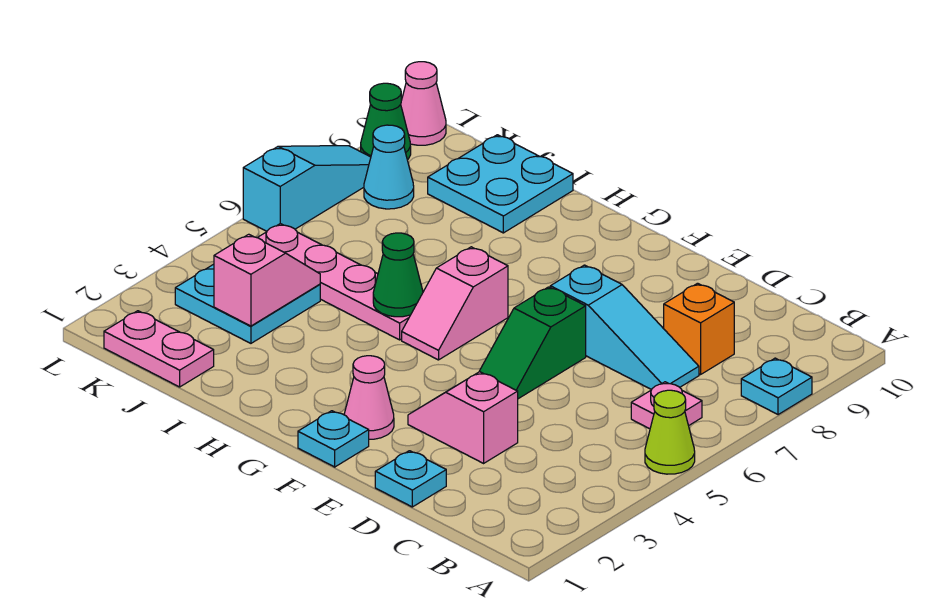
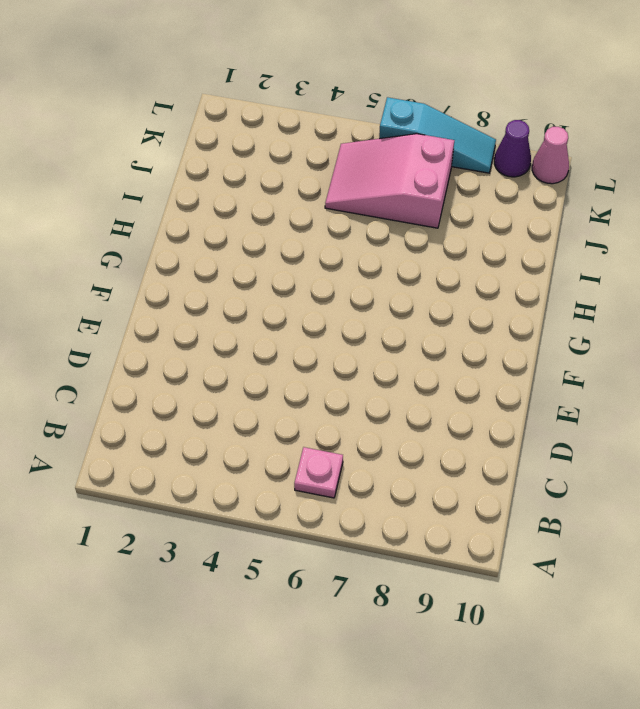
pink 2x3 slope [325,134,454,228] -> pink 1x4 plate [258,224,410,340]
purple 1x1 cone [494,120,531,177] -> green 1x1 cone [361,83,411,160]
none -> lime 1x1 cone [645,390,695,474]
none -> cyan 1x1 plate [741,358,812,415]
none -> cyan 1x3 slope [550,265,699,390]

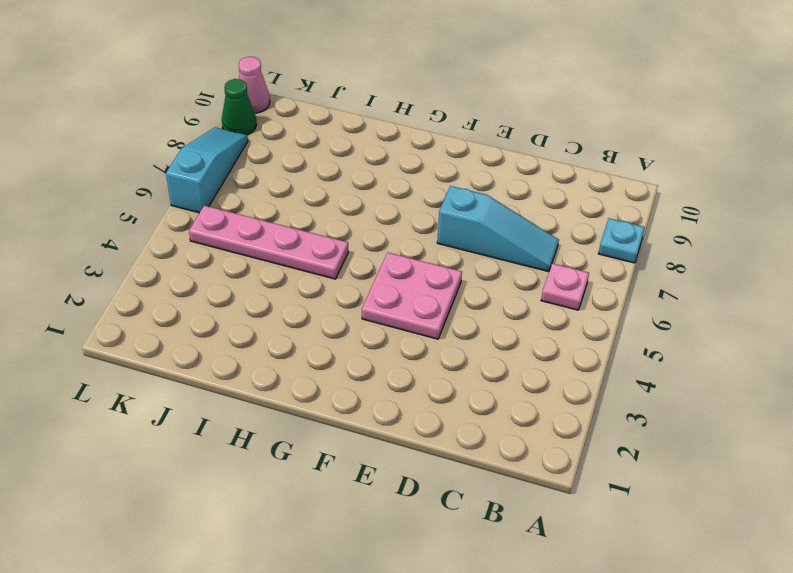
pink 2x2 plate [362,253,462,339] -> green 1x2 slope [479,287,586,399]
none -> lime 1x1 cone [645,390,695,474]
none -> orange 1x1 brick [664,283,734,375]
none -> cyan 1x1 plate [375,451,446,507]

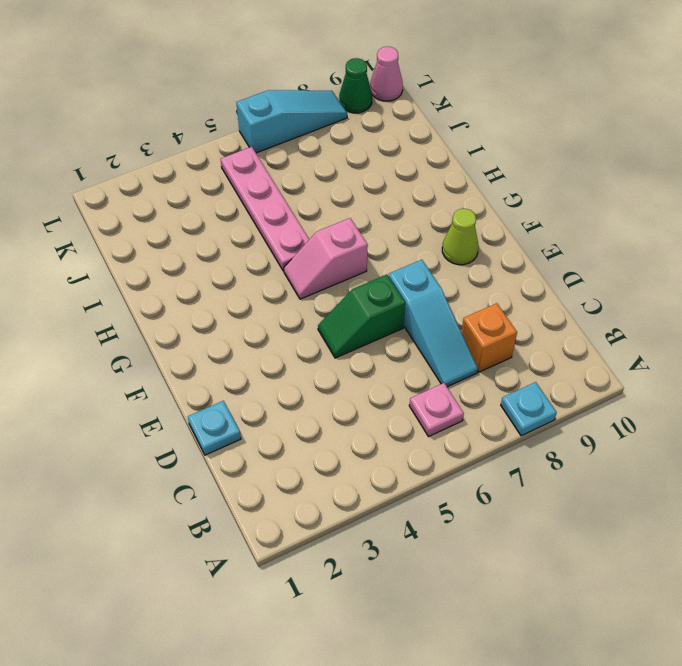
lime 1x1 cone [442,209,479,265] -> lime 1x1 cone moved to [645,390,695,474]
none -> pink 1x2 slope [408,372,518,463]
none -> cyan 1x1 plate [298,411,369,467]
none -> pink 1x1 cone [344,356,394,439]

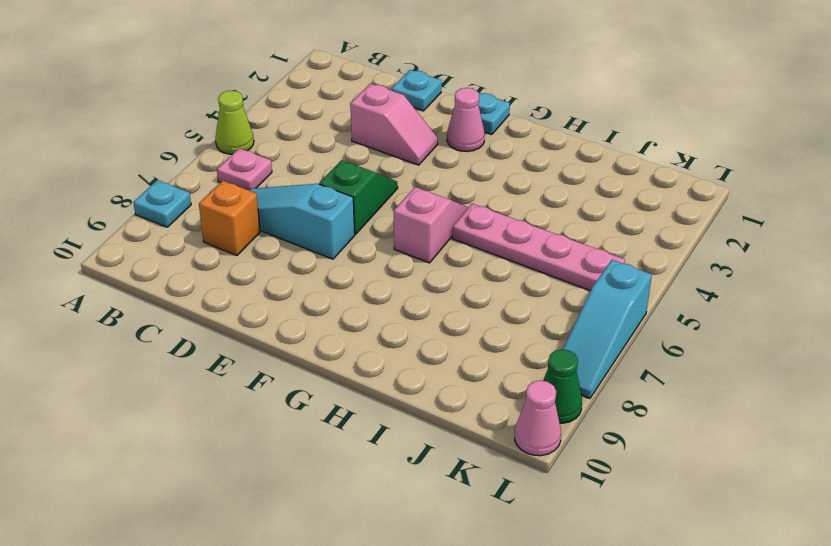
none -> cyan 2x2 plate [428,135,573,233]
none -> pink 1x2 plate [104,311,214,387]
none -> cyan 2x2 plate [175,264,320,343]

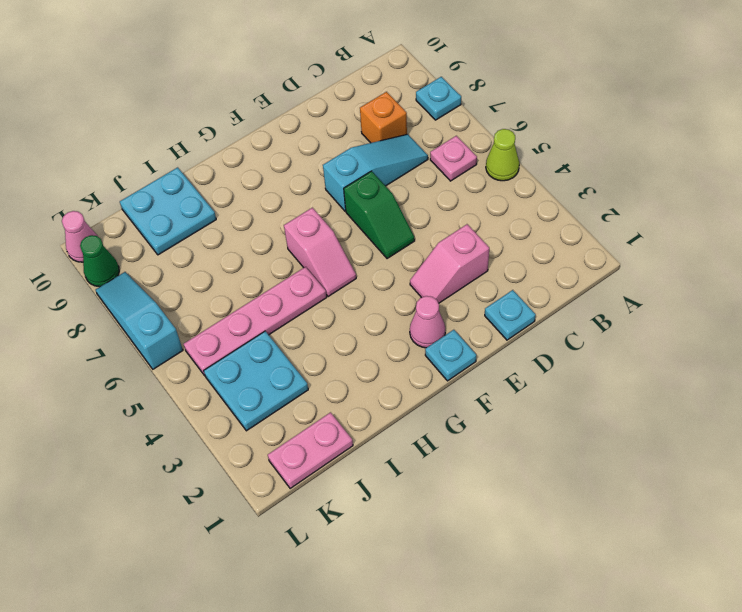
none -> cyan 1x1 cone [364,125,414,209]
none -> green 1x1 cone [373,233,423,317]
none -> pink 1x2 slope [214,234,320,326]

